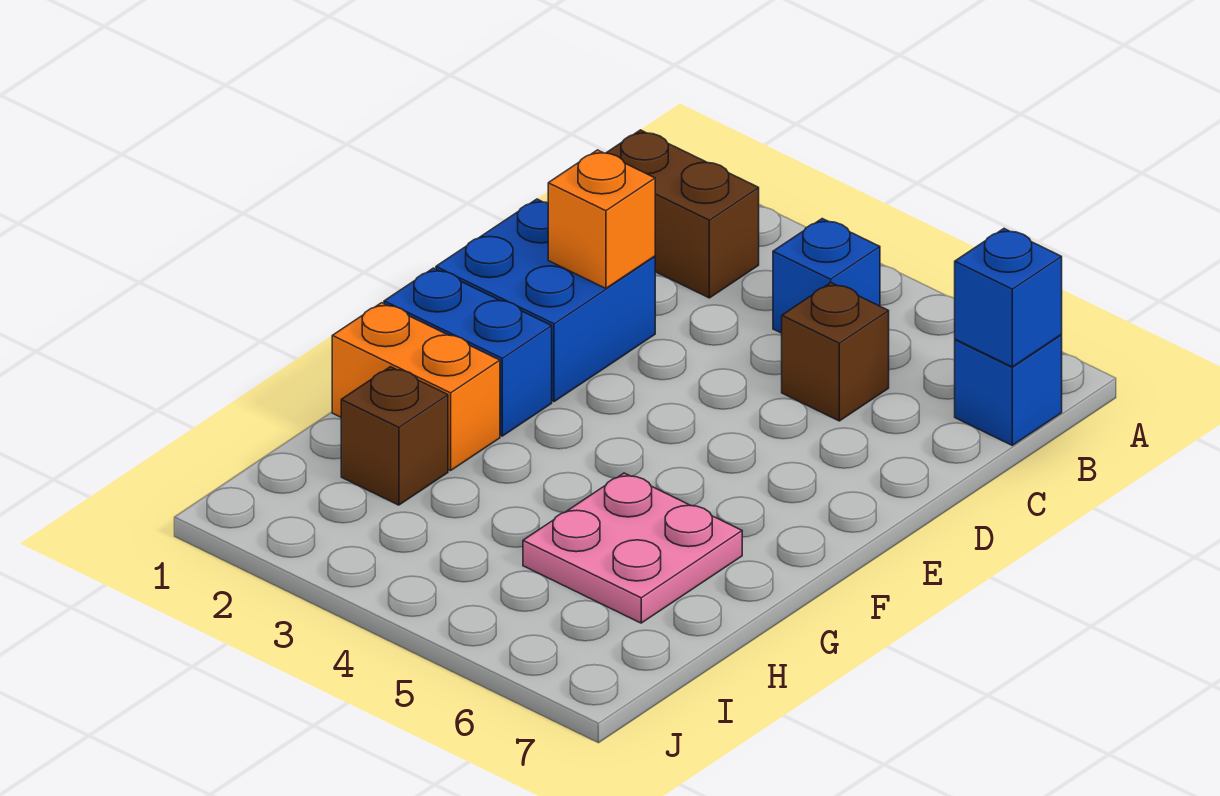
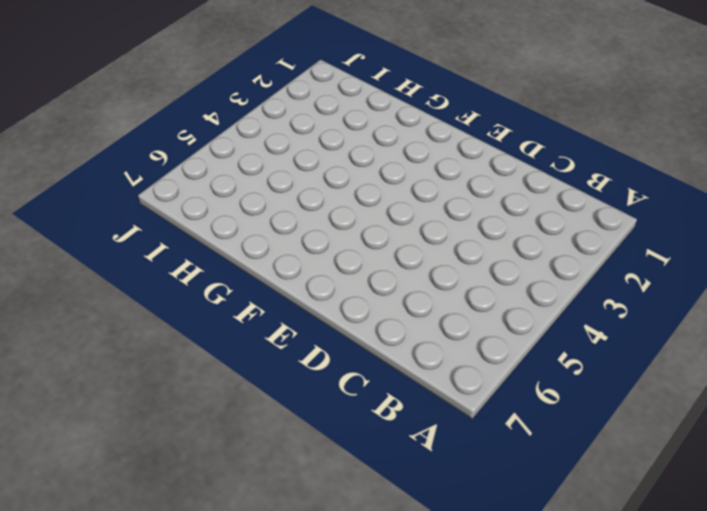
none -> brown 1x2 brick [607,130,759,298]
none -> blue 1x1 brick [773,219,880,333]

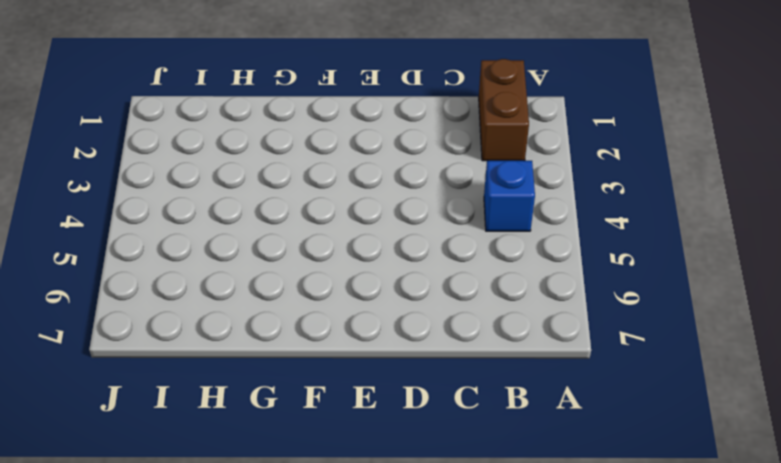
none -> blue 1x1 brick [955,335,1062,445]
none -> brown 1x1 brick [782,283,889,421]

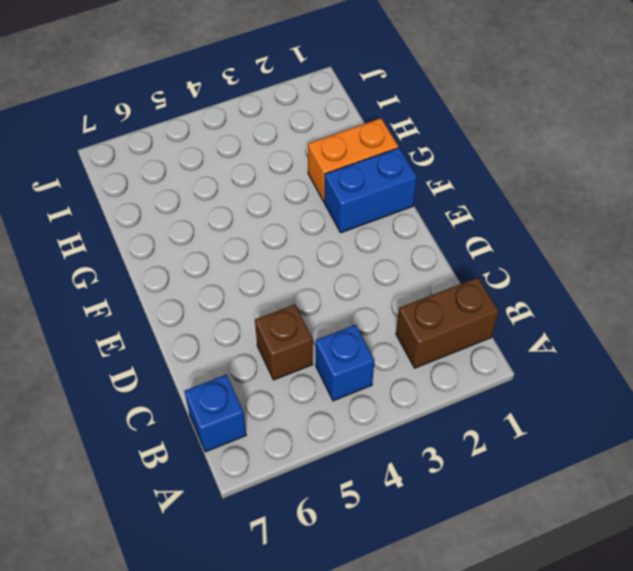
none -> blue 2x2 brick [436,199,655,402]
none -> pink 2x2 plate [523,473,742,623]

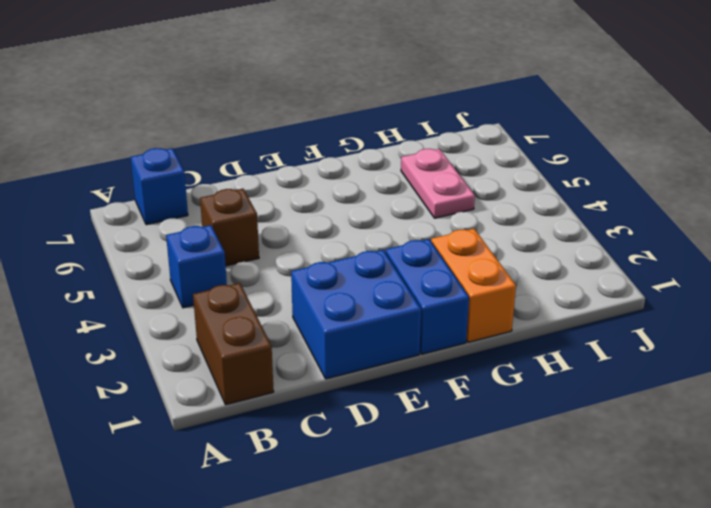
pink 1x2 plate [401,149,475,218] -> pink 2x2 plate [523,473,742,623]
none -> brown 1x1 brick [341,367,448,505]
none -> blue 1x1 brick [955,229,1062,367]

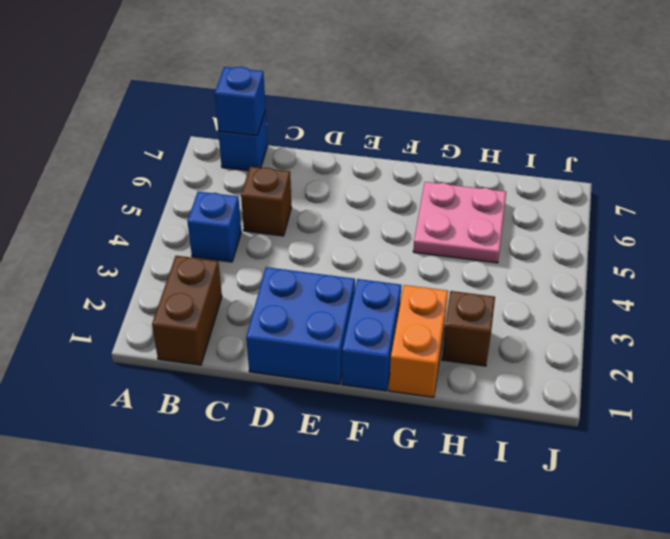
none -> orange 1x1 brick [548,150,655,288]

